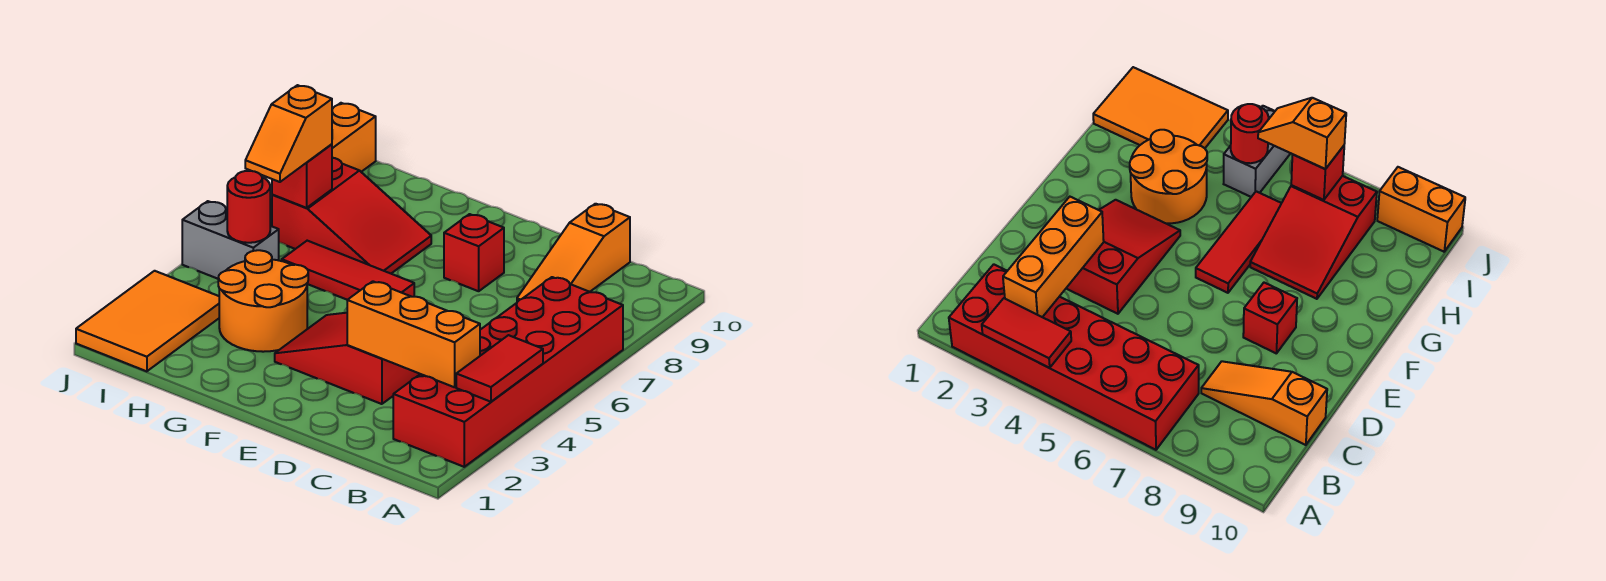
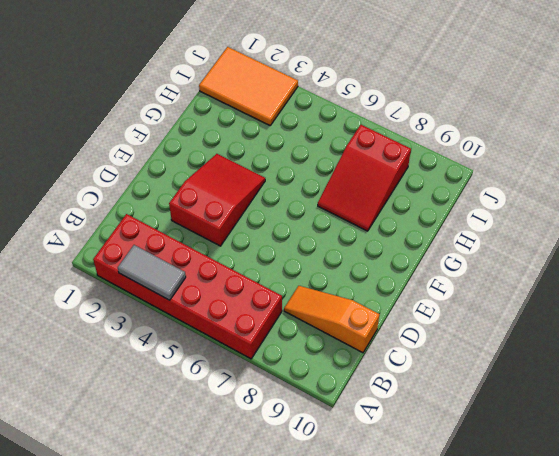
grey 1x2 tile [118,245,186,300] -> red 1x2 tile [456,335,543,402]
none -> red 1x1 brick [444,214,504,291]
none -> red 1x3 tile [282,241,414,300]
none -> orange 2x2 round brick [218,250,308,352]

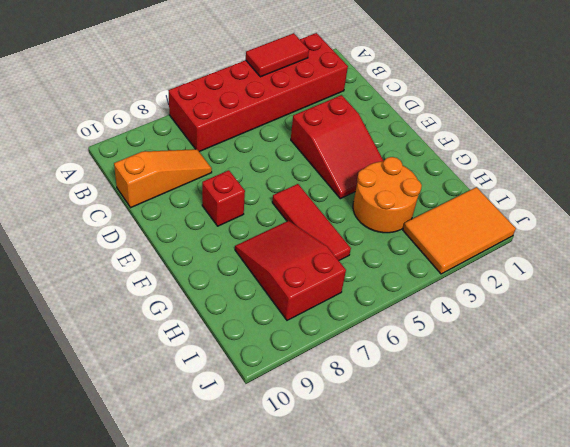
none -> grey 1x2 brick [182,201,279,279]
none -> orange 1x2 brick [332,103,376,172]
none -> orange 1x3 brick [347,281,480,387]

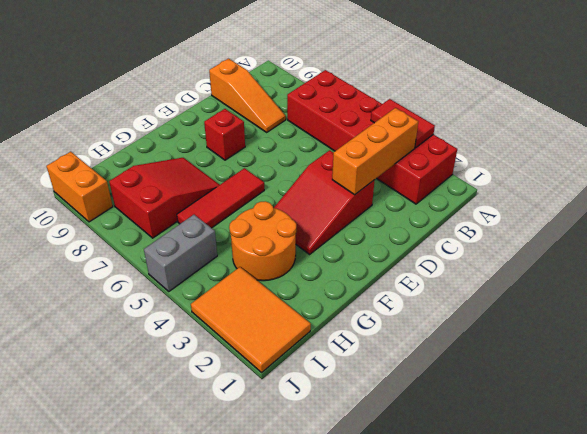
none -> red 1x1 round brick [227,171,270,243]
none -> red 1x1 brick [272,144,332,208]
none -> orange 1x2 slope [245,85,332,182]

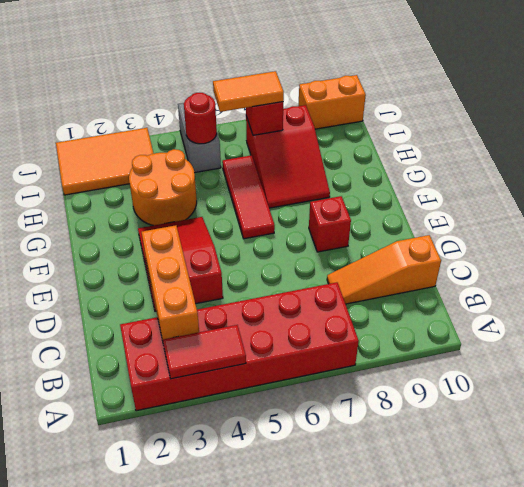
orange 1x2 tile [213,71,284,112] -> orange 1x2 slope [245,85,332,182]

